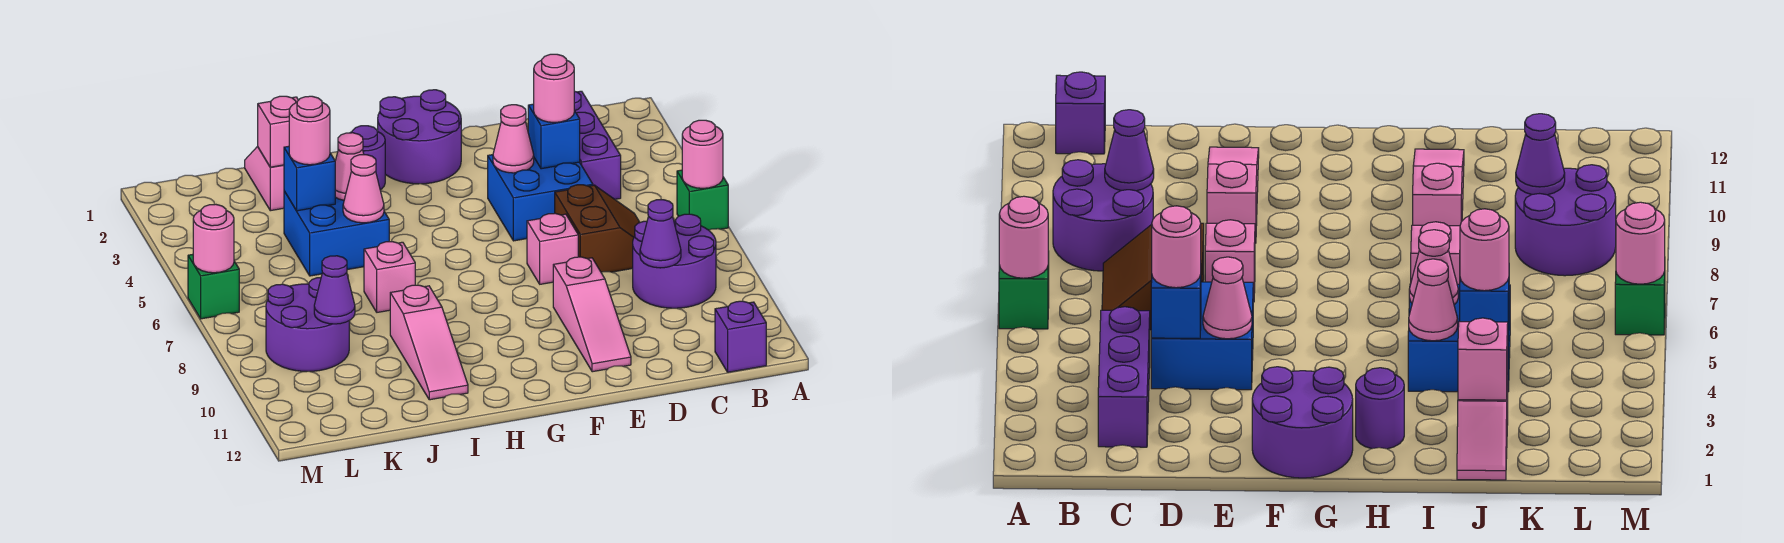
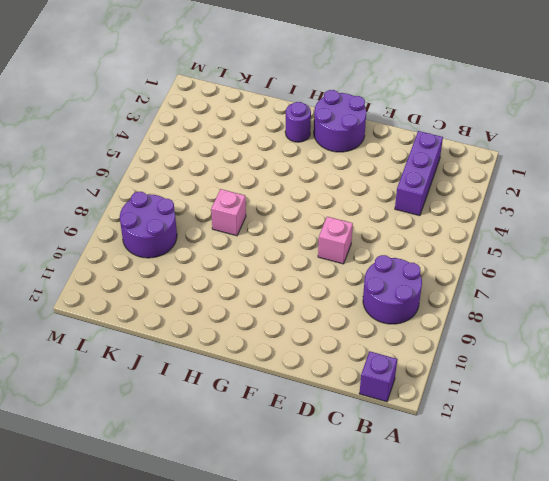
none -> green 1x1 brick [677,170,728,230]
none -> brown 2x2 slope [555,185,640,272]
none -> blue 2x2 brick [488,155,593,241]

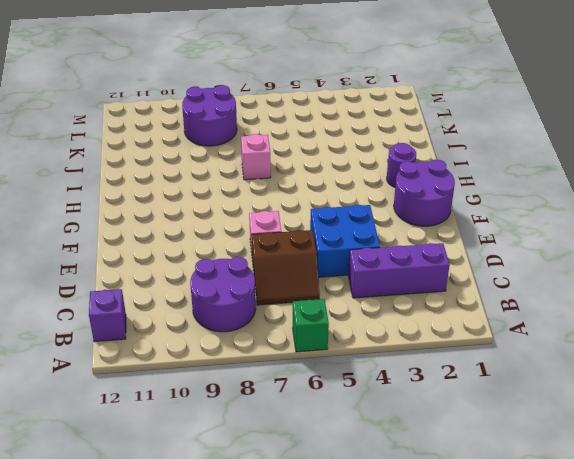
none -> pink 1x3 slope [553,257,631,372]
none -> blue 2x2 brick [284,191,389,276]
none -> pink 1x3 slope [390,285,468,400]

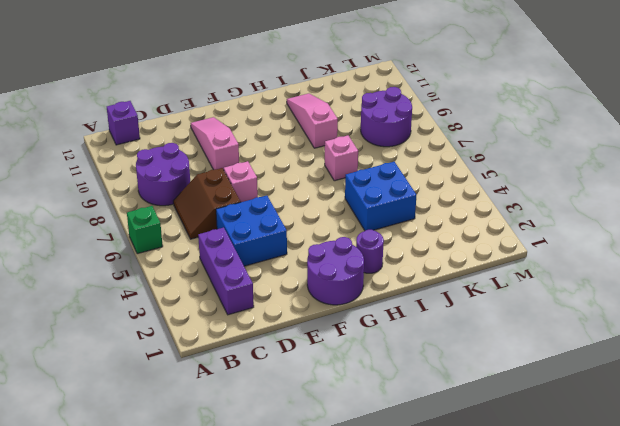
none -> pink 1x2 slope [245,147,284,211]
none -> green 1x1 brick [188,254,239,319]
none -> pink 1x1 round brick [682,120,723,188]

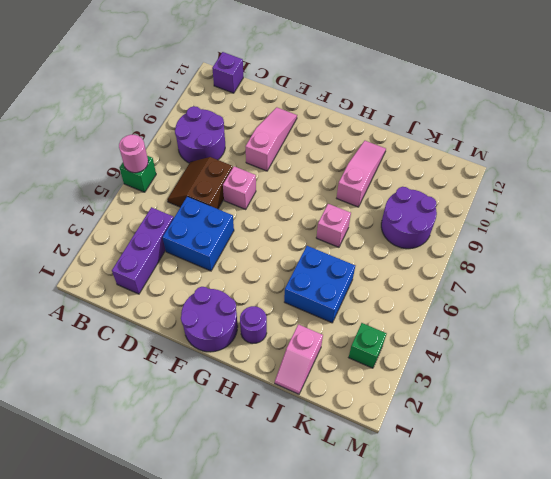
green 1x1 brick [349,323,387,368] -> green 1x1 brick moved to [188,254,239,319]
none -> purple 1x1 cone [640,200,681,268]
none -> blue 1x1 brick [528,104,580,169]
none -> pink 1x1 cone [493,105,534,173]

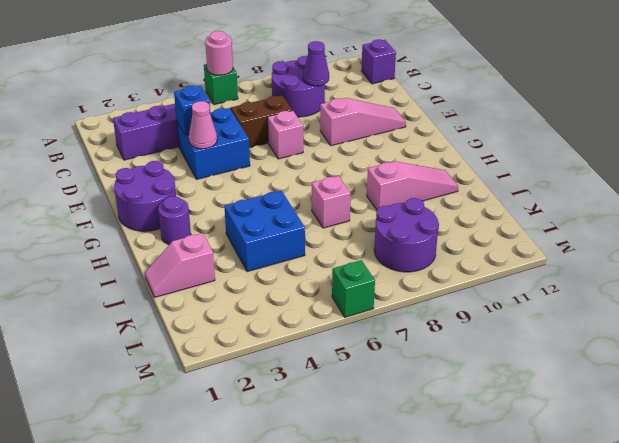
none -> pink 1x1 cone [335,133,364,200]
none -> pink 1x1 cone [343,155,384,223]
none -> pink 1x1 brick [258,96,298,167]

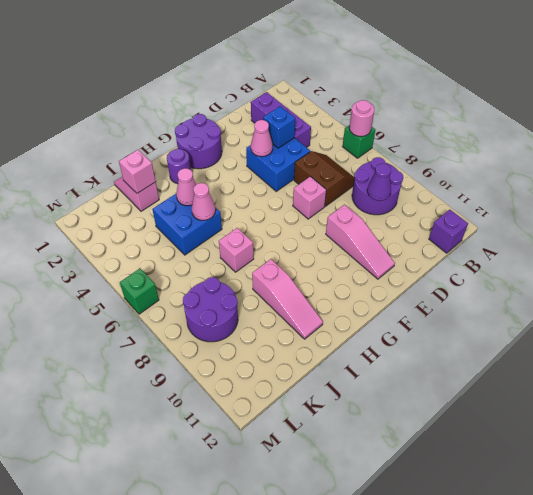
none -> blue 1x1 brick [284,146,335,211]
none -> purple 1x1 cone [314,256,355,324]
none -> pink 1x1 round brick [193,204,234,273]

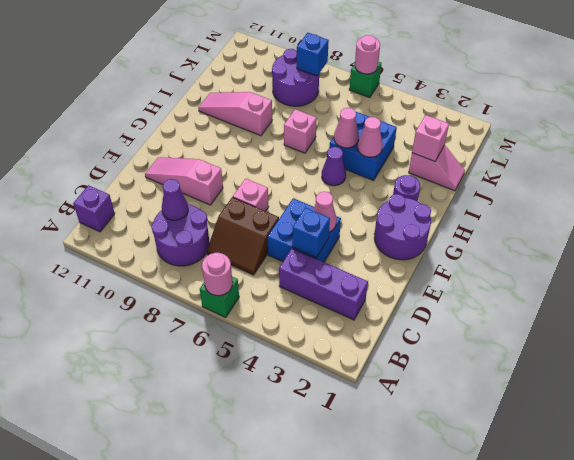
purple 1x1 cone [322,147,346,186] -> purple 1x1 cone moved to [314,256,355,324]
blue 1x1 brick [297,33,329,76] -> blue 1x1 brick moved to [284,146,335,211]
none -> pink 1x1 round brick [534,54,574,122]
none -> pink 1x1 round brick [289,96,330,165]

